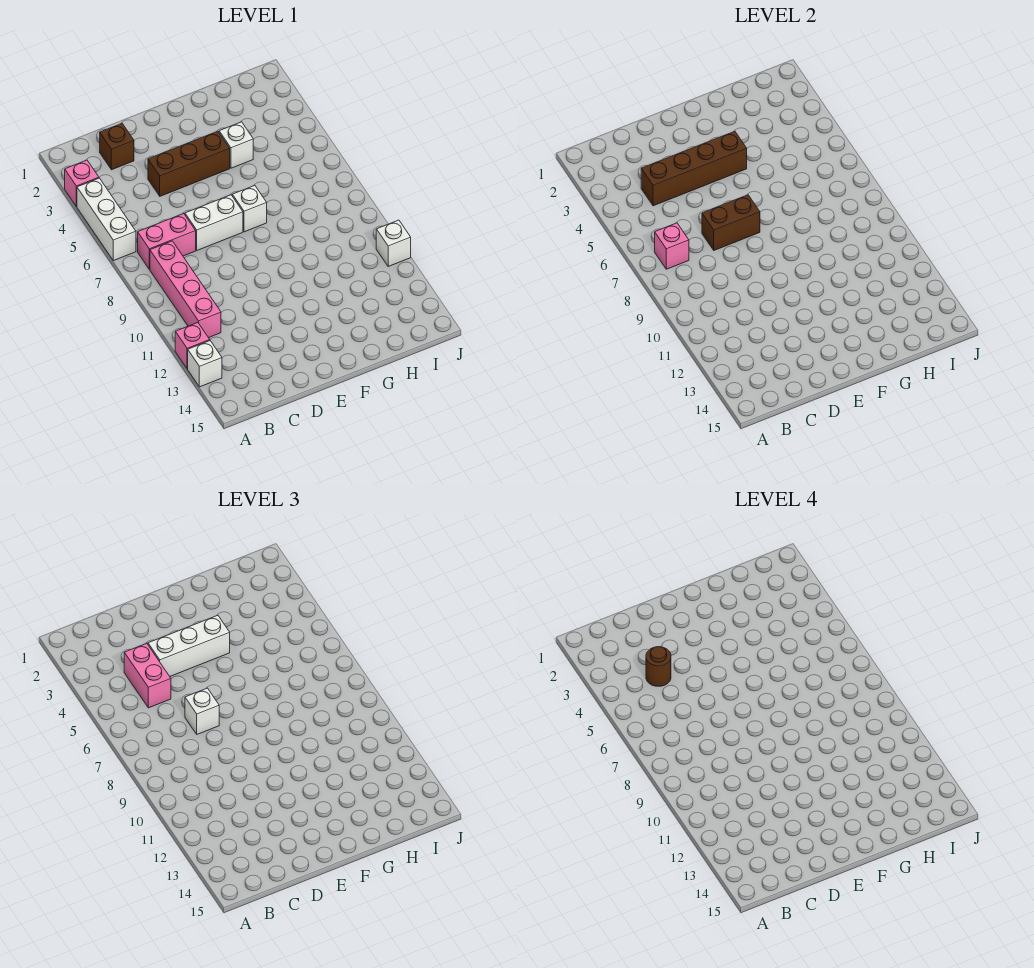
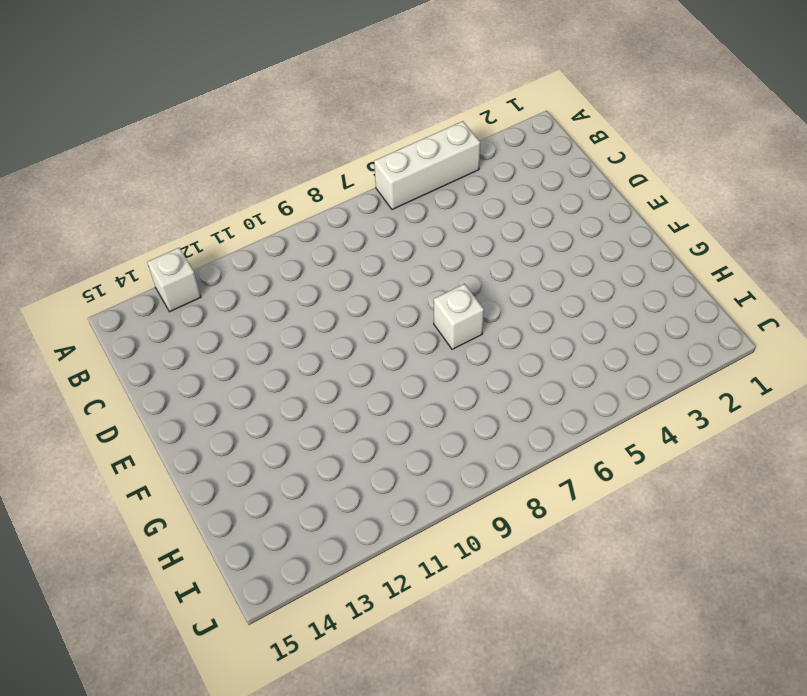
none -> pink 1x1 brick [65,160,99,206]
none -> pink 1x1 brick [175,323,210,369]
none -> pink 1x2 brick [138,214,196,269]

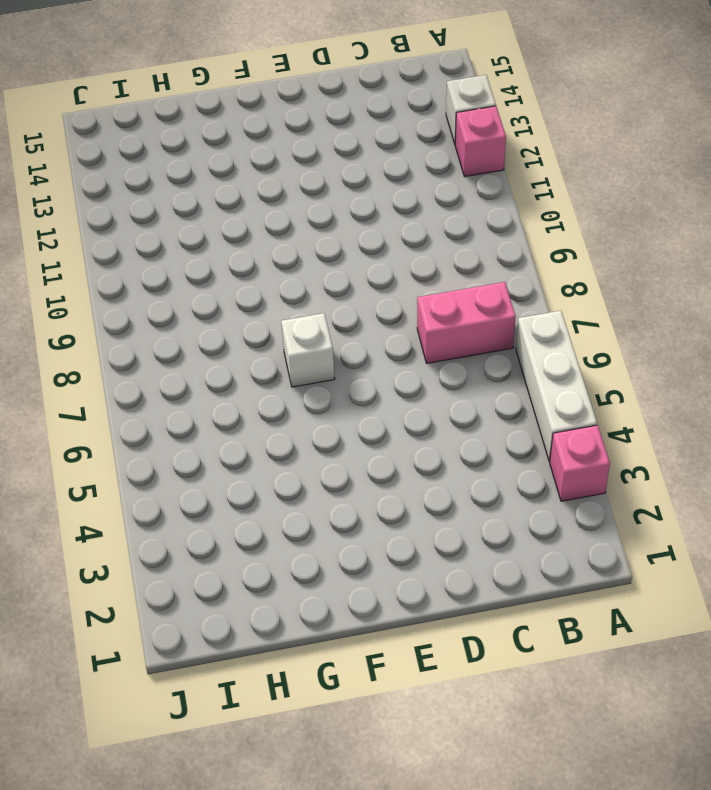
none -> pink 1x4 brick [150,241,221,338]
none -> brown 1x1 brick [100,123,134,170]
none -> brown 1x3 brick [148,131,230,196]

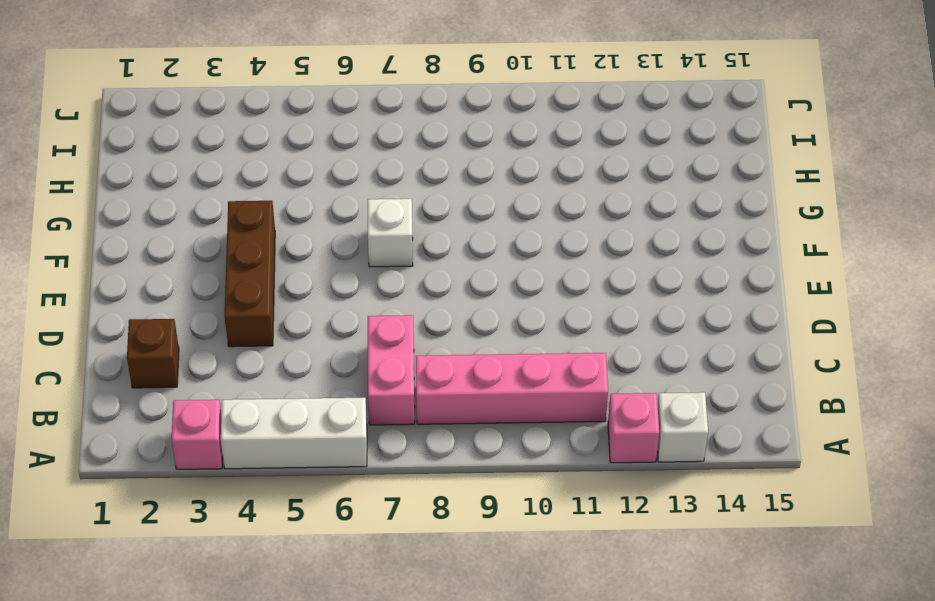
none -> white 1x2 brick [185,195,243,250]
none -> white 1x1 brick [219,122,253,168]
none -> white 1x1 brick [376,220,411,266]

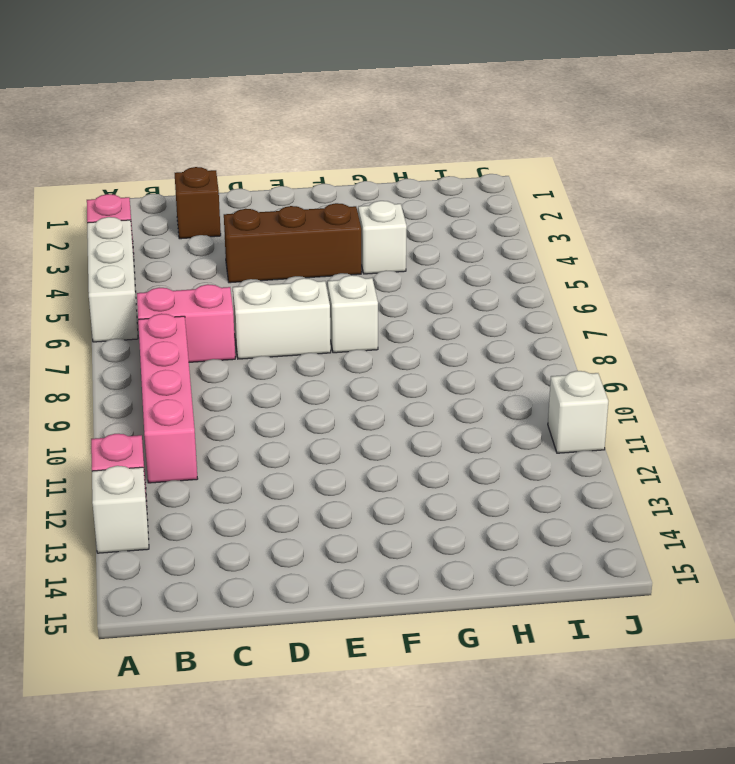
none -> pink 1x1 brick [655,223,689,269]
none -> brown 1x4 brick [641,131,747,206]
none -> brown 1x2 brick [702,195,760,250]

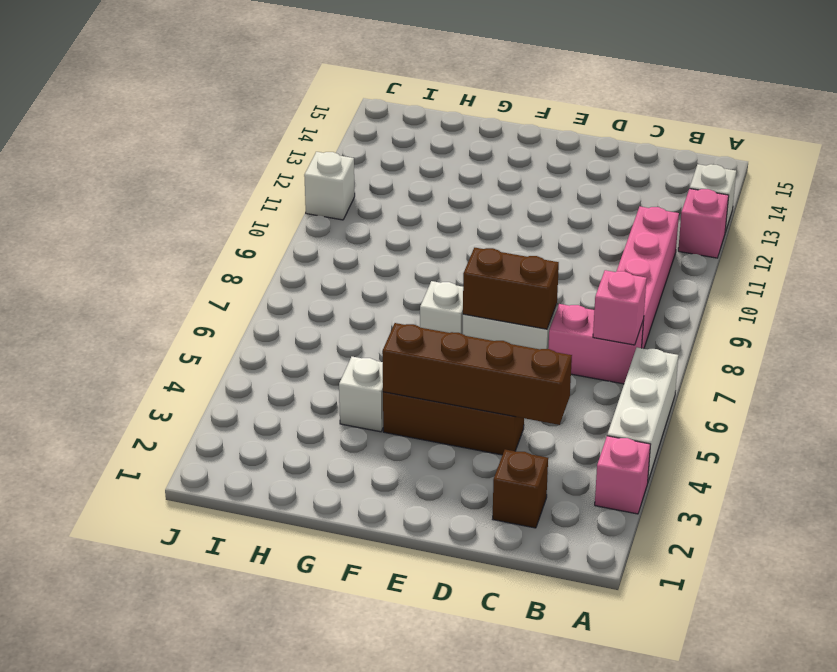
none -> pink 1x2 brick [124,643,171,708]
none -> white 1x3 brick [148,615,230,676]
none -> white 1x1 brick [185,688,219,734]

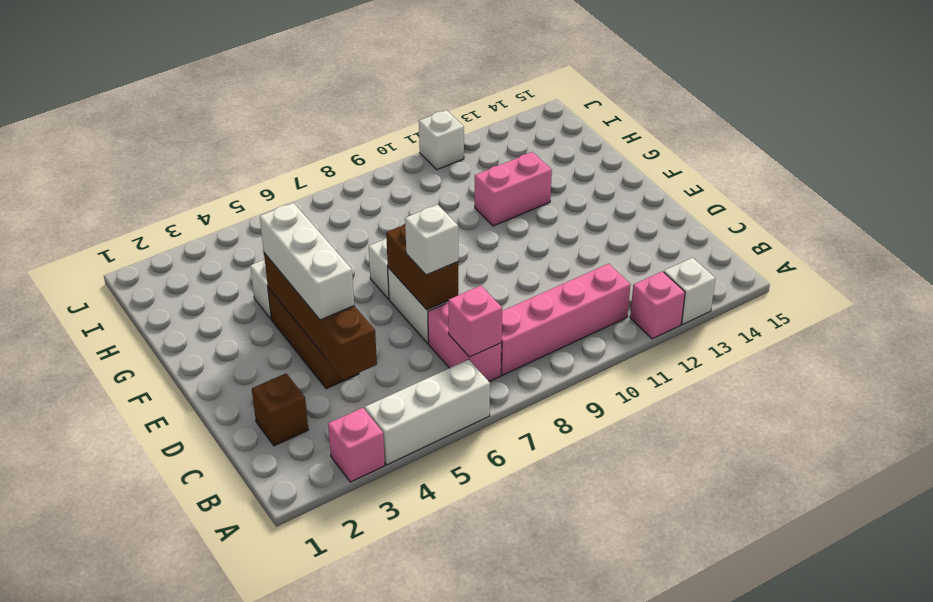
pink 1x2 brick [475,152,552,226] -> pink 1x2 brick moved to [124,643,171,708]
none -> brown 1x1 round brick [646,647,671,686]

